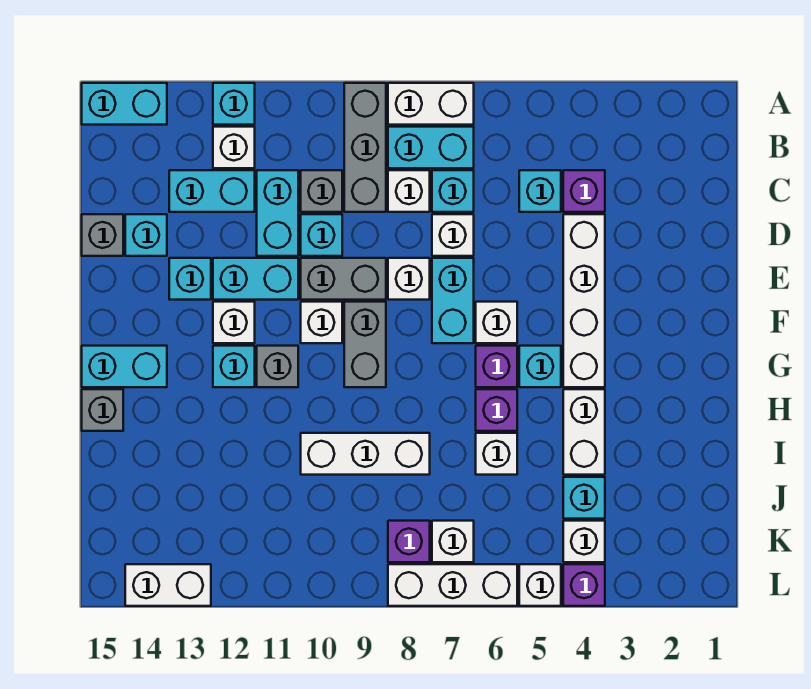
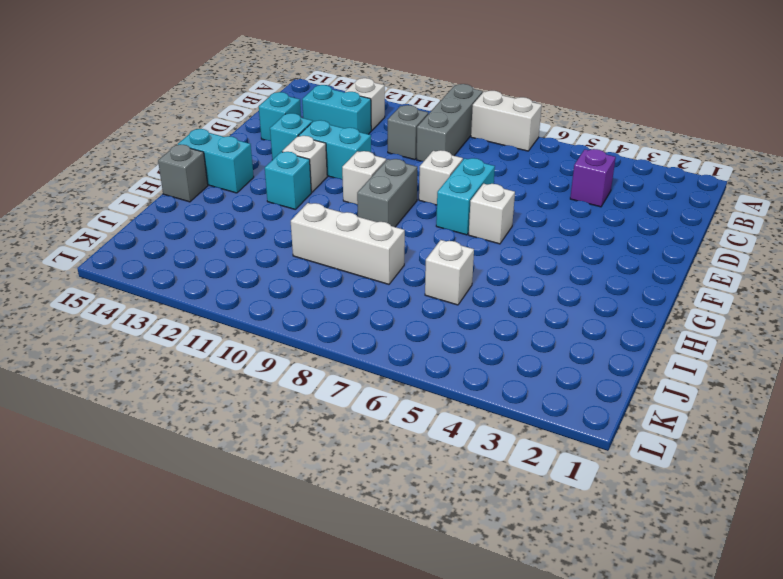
none -> cyan 1x1 brick [213,83,255,125]
none -> cyan 1x2 brick [82,83,167,125]
none -> cyan 1x2 brick [388,127,474,168]
none -> cyan 1x1 brick [519,170,561,212]

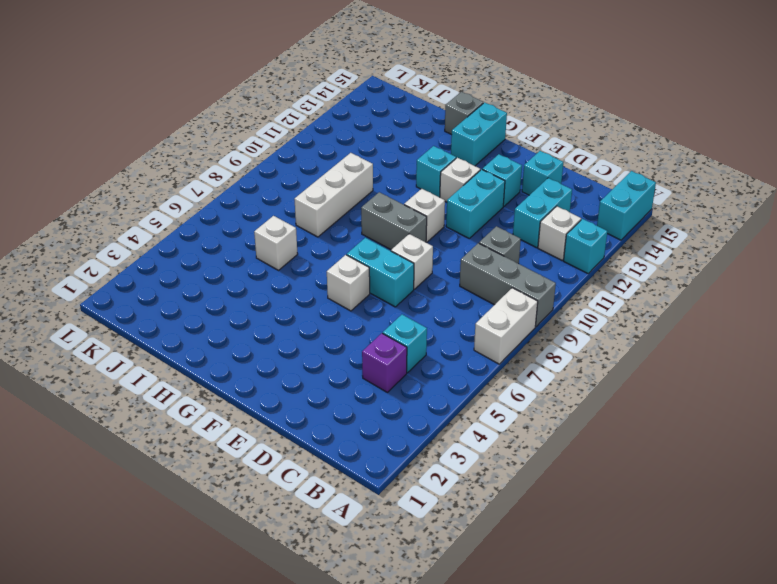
none -> cyan 1x2 brick [388,127,474,168]
none -> cyan 1x1 brick [432,170,474,212]
none -> white 1x1 brick [388,170,430,212]
none -> cyan 1x2 brick [257,170,298,256]

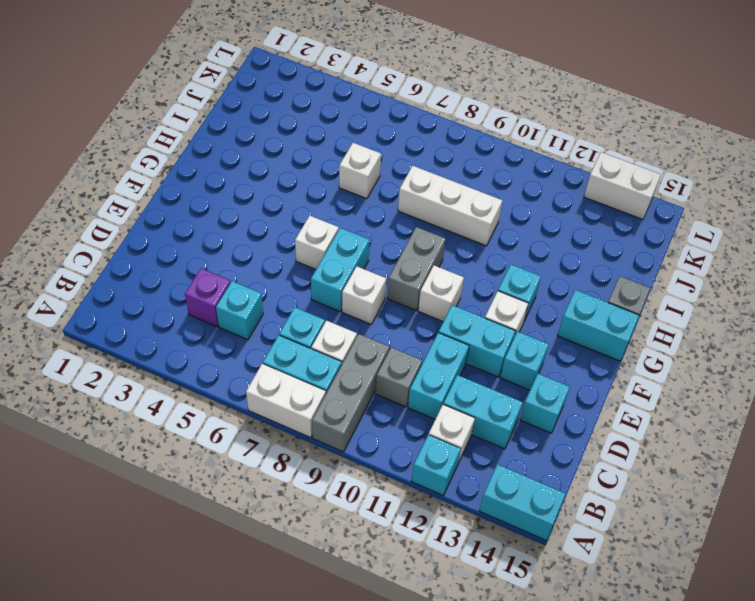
none -> white 1x4 brick [563,214,605,387]
none -> white 1x1 brick [432,214,474,256]
none -> cyan 1x1 brick [301,214,342,256]
none -> grey 1x1 brick [82,214,123,256]

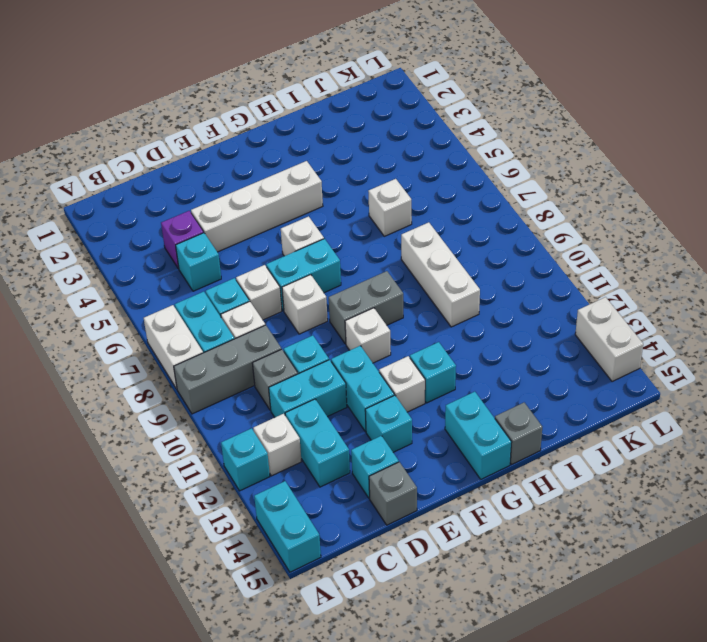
none -> grey 1x2 brick [301,258,386,300]
none -> cyan 1x1 brick [519,346,561,387]
none -> purple 1x1 brick [476,346,517,387]
none -> grey 1x1 brick [257,346,298,387]

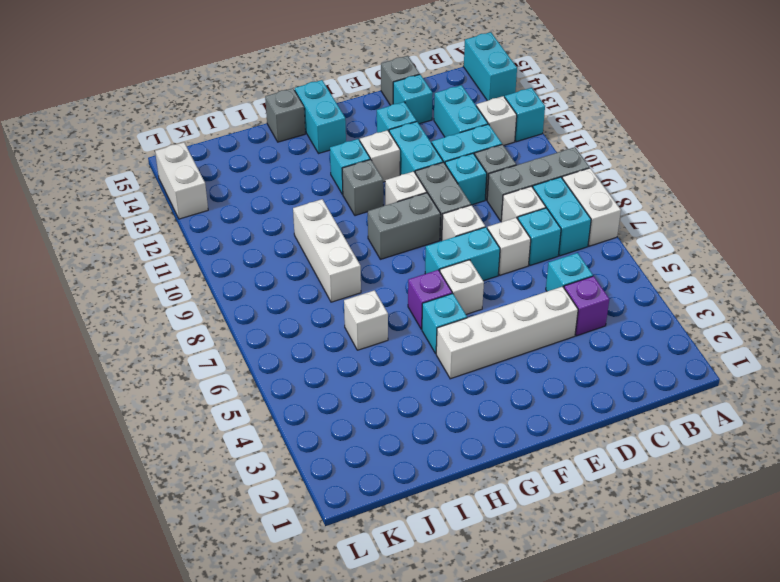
none -> white 1x2 brick [563,389,605,475]
none -> purple 1x1 brick [476,389,517,431]
none -> cyan 1x1 brick [563,477,605,519]
none -> white 1x1 brick [563,521,605,562]

